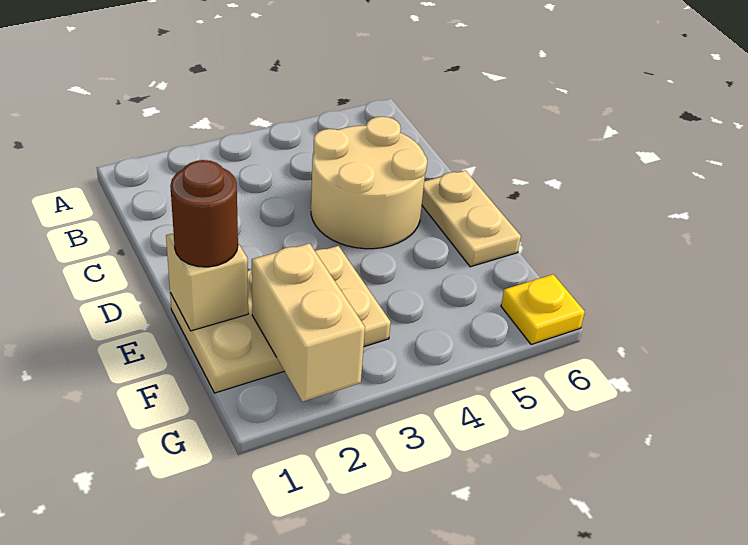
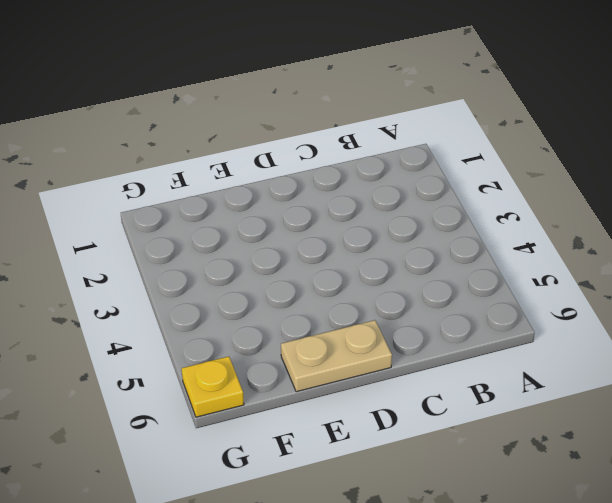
none -> tan 2x2 round brick [311,117,427,249]
none -> tan 2x3 plate [170,246,391,393]

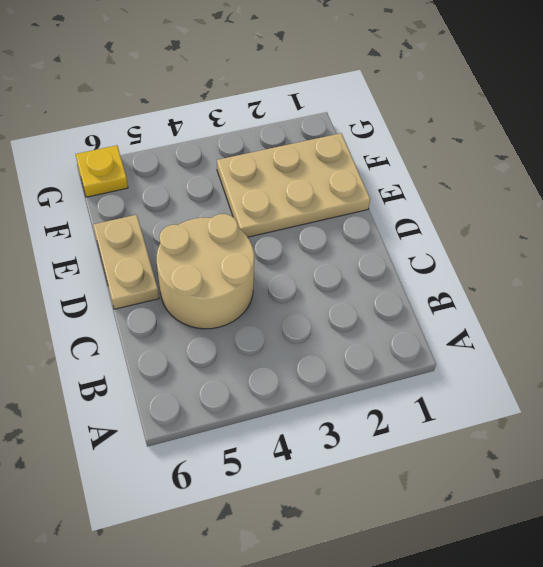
none -> tan 1x1 brick [166,233,248,331]
none -> tan 1x2 brick [252,243,365,402]

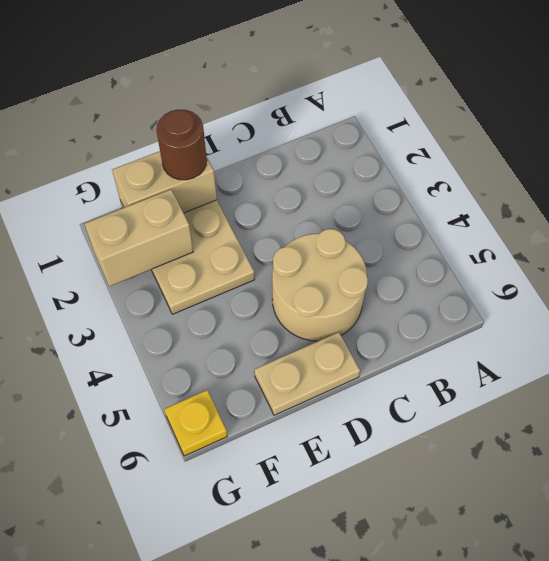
tan 1x2 brick [112,151,217,213] -> tan 1x1 brick [166,233,248,331]

